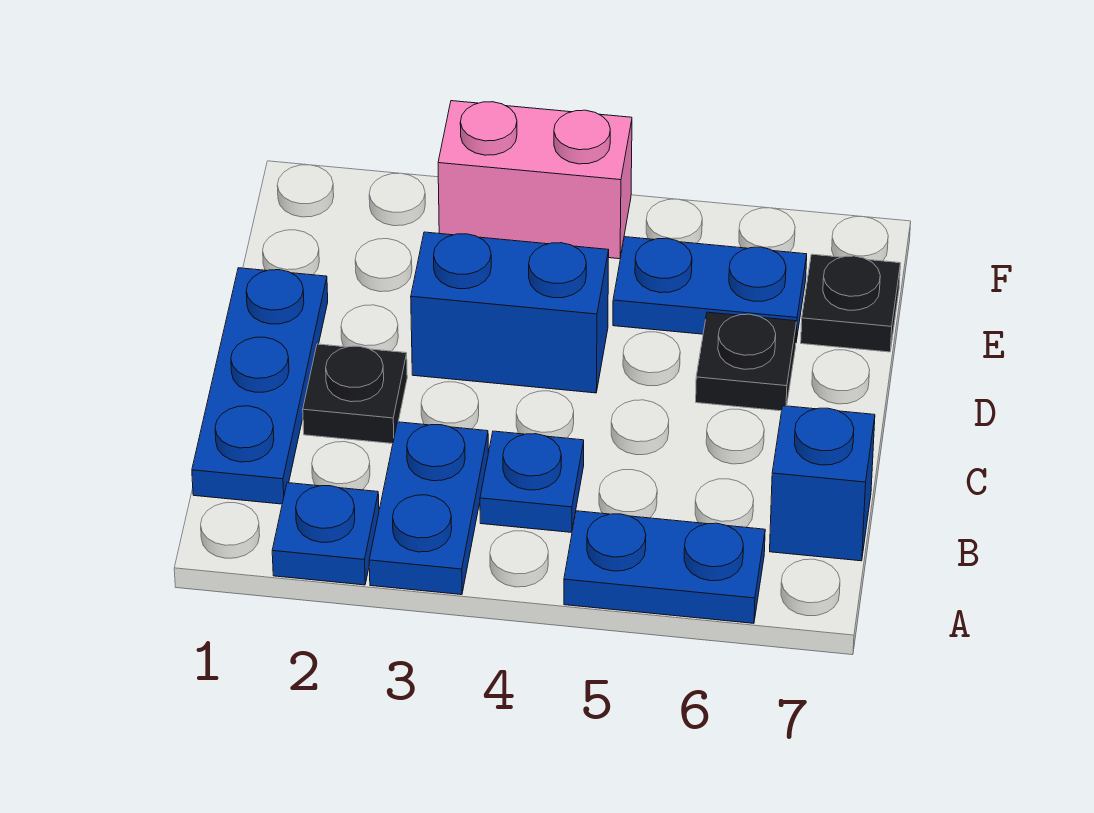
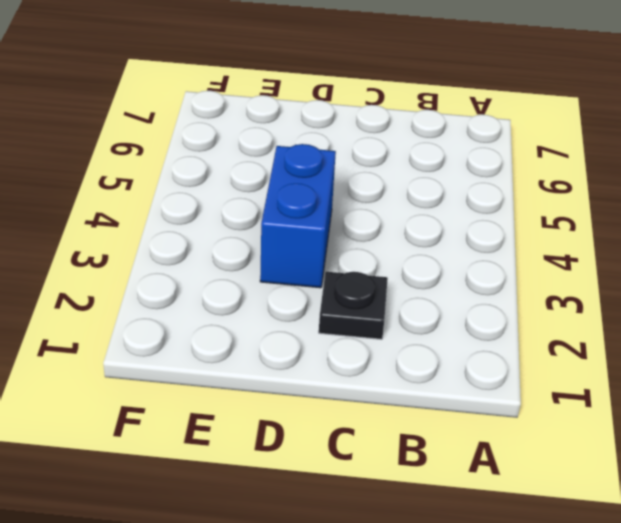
none -> blue 1x1 plate [272,483,379,585]
none -> blue 1x2 plate [369,422,488,595]
none -> blue 1x2 plate [564,511,765,623]

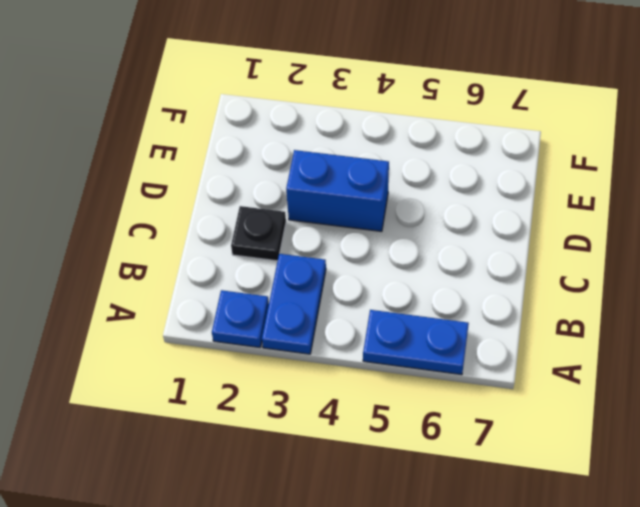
none -> blue 1x3 plate [192,268,328,504]
none -> blue 1x1 plate [480,431,584,532]
none -> blue 1x1 brick [770,406,875,561]

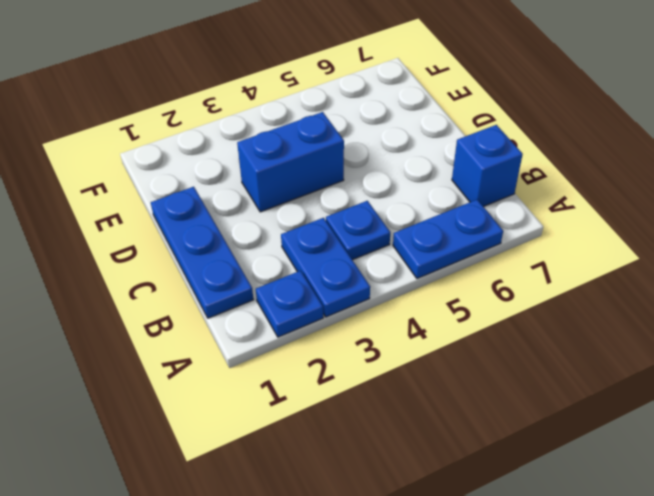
none -> black 1x1 plate [303,344,407,444]
none -> black 1x1 plate [696,312,797,411]
none -> blue 1x2 plate [613,237,807,341]

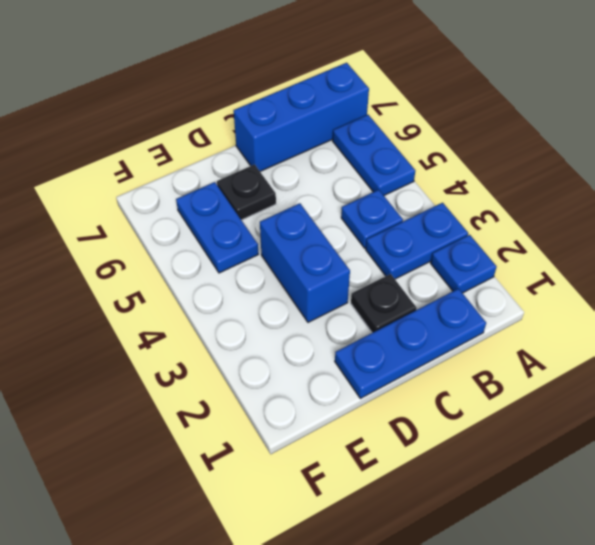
blue 1x3 brick [234,63,369,171] -> blue 1x1 brick [770,406,875,561]
none -> black 1x1 plate [801,254,900,352]
none -> pink 1x2 brick [438,101,632,259]

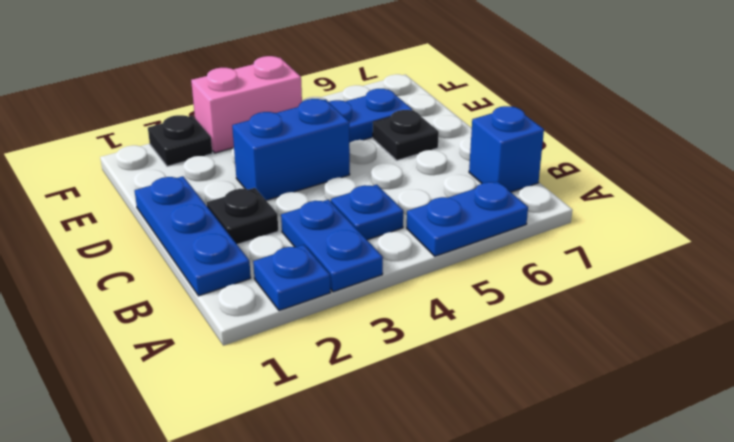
black 1x1 plate [148,115,212,166] -> black 1x1 plate moved to [801,254,900,352]

